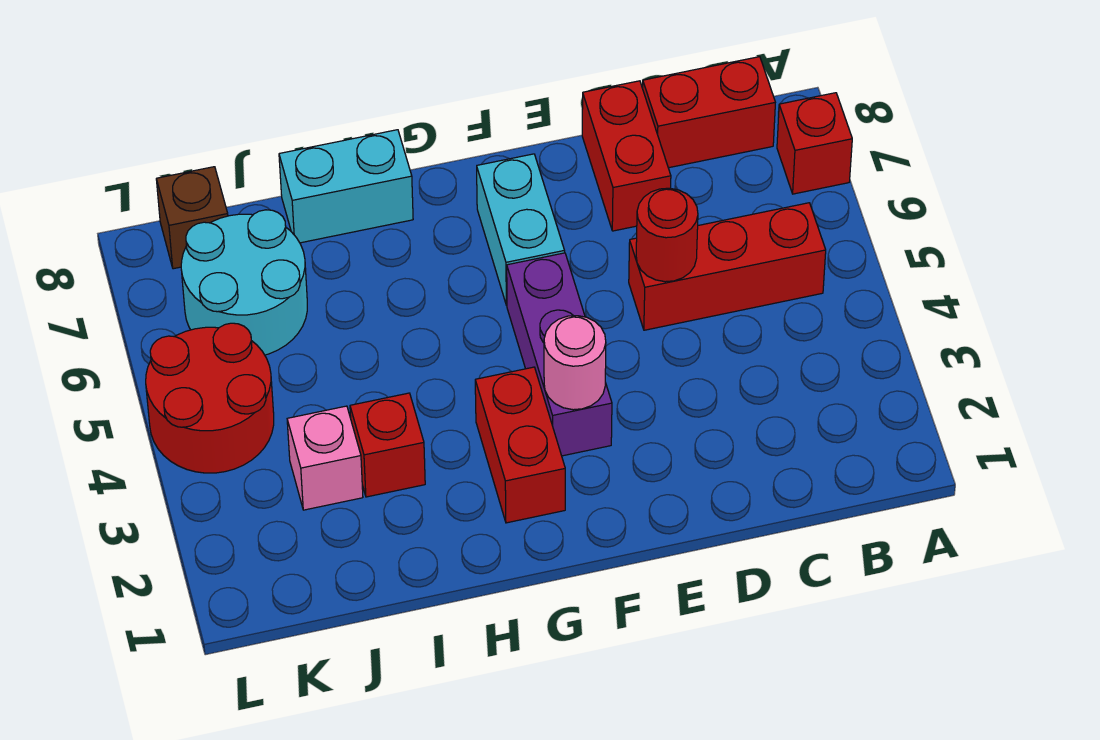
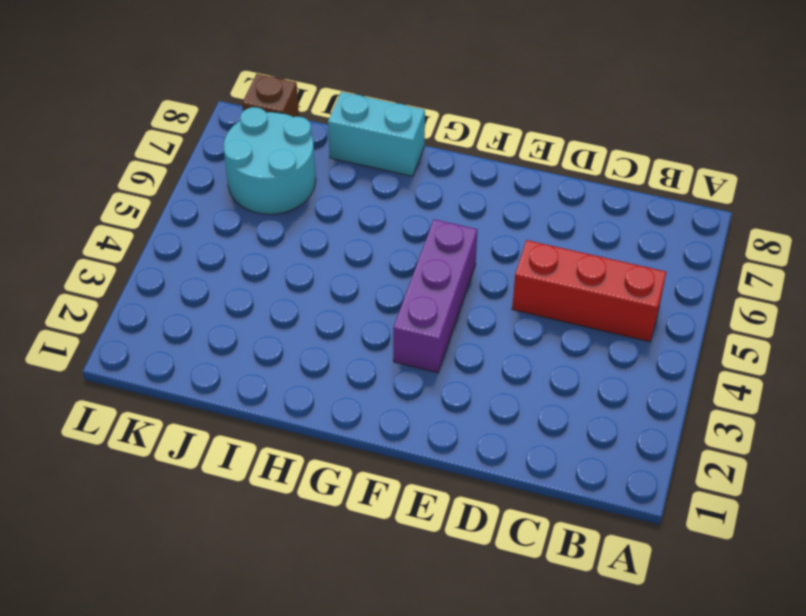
none -> red 1x1 brick [777,93,852,194]
none -> red 1x2 brick [643,57,775,168]
none -> red 1x2 brick [582,81,671,231]

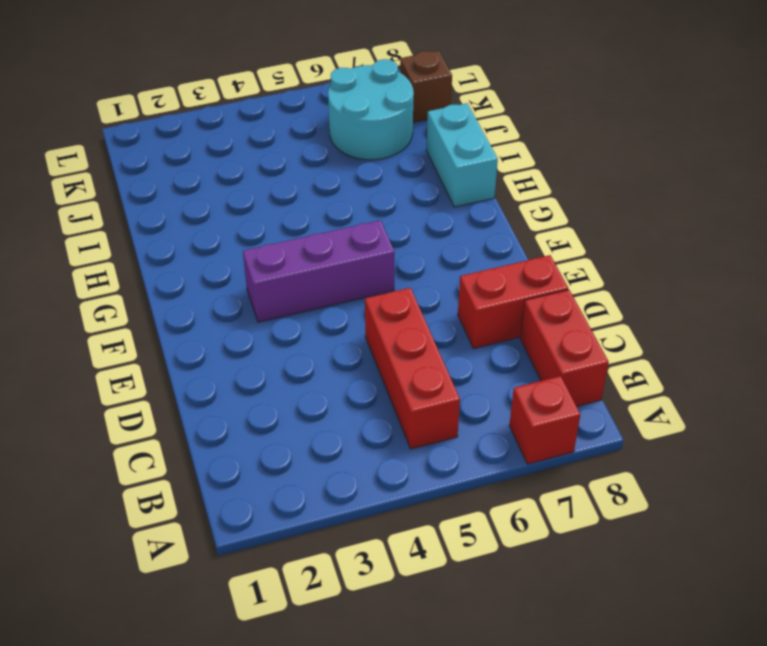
none -> cyan 1x2 brick [477,154,565,305]
none -> red 1x2 brick [475,367,565,523]
none -> red 1x1 brick [350,393,425,497]

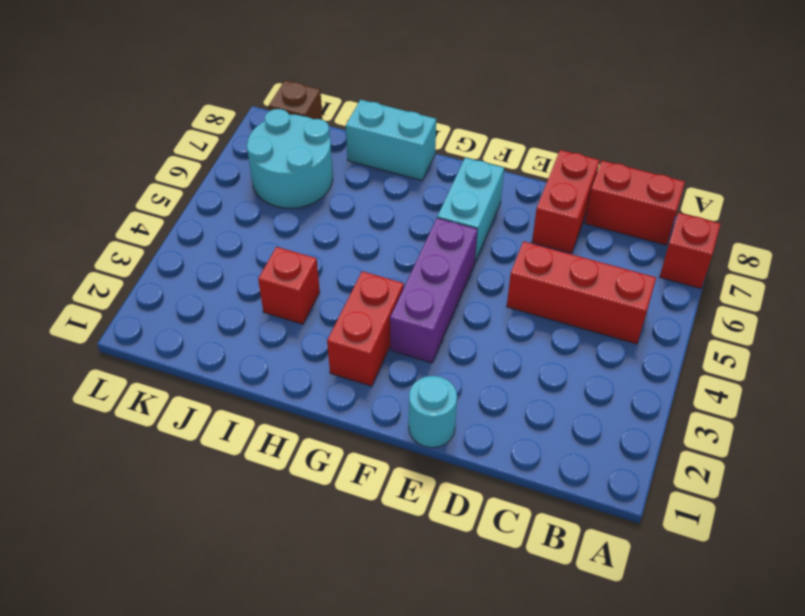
cyan 1x1 round brick [409,376,457,448] -> none
none -> pink 1x1 brick [287,406,363,510]
none -> red 2x2 round brick [146,323,274,473]
none -> red 1x1 round brick [636,188,698,282]

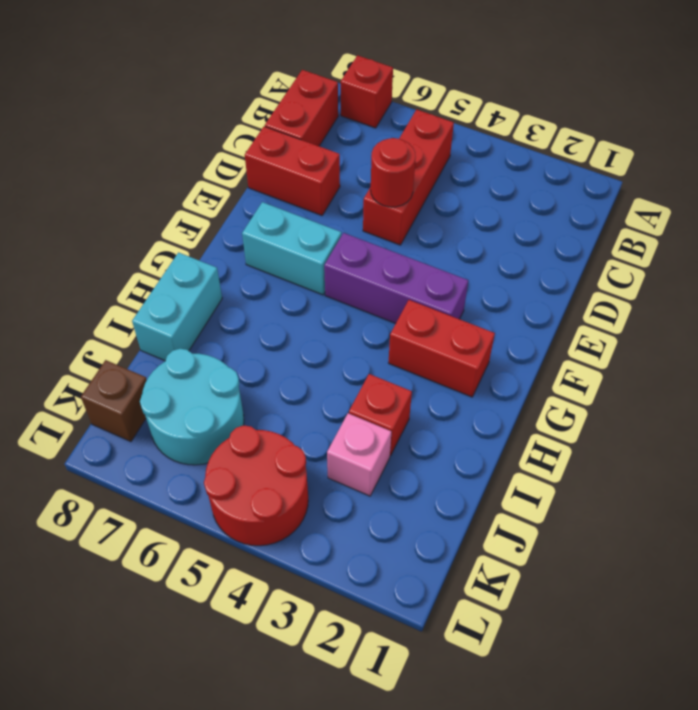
none -> pink 1x1 round brick [544,316,606,410]

